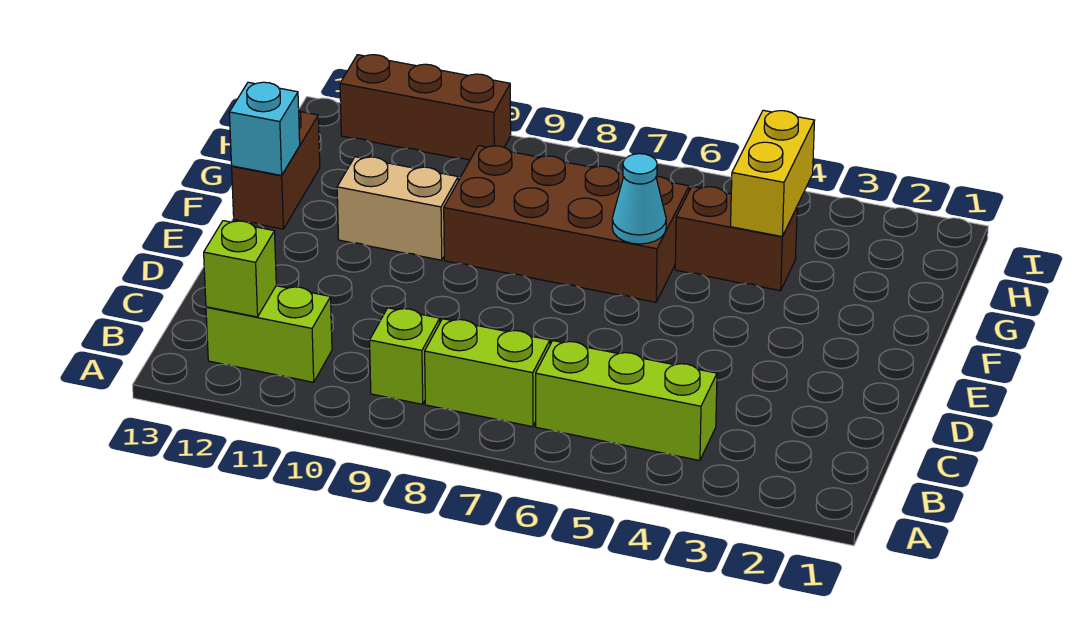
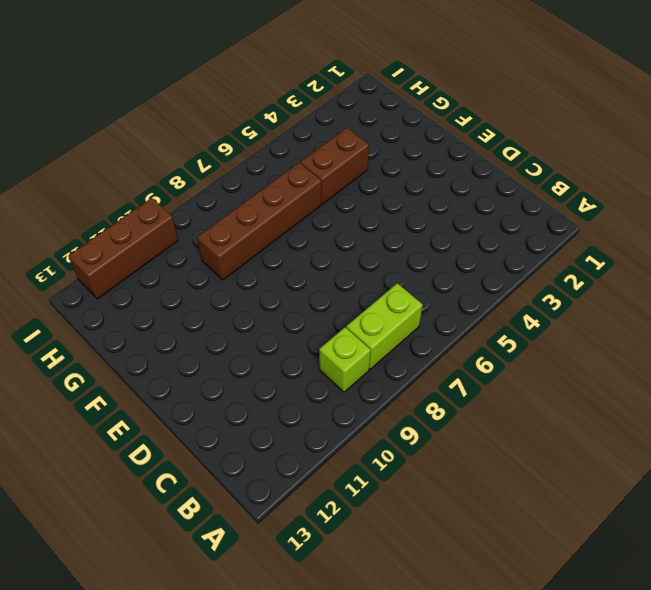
brown 1x4 brick [197,163,321,280] -> brown 2x4 brick [444,146,689,302]
none -> lime 1x3 brick [536,341,717,461]
none -> lime 1x2 brick [206,286,332,382]
none -> tan 1x2 brick [337,157,458,260]

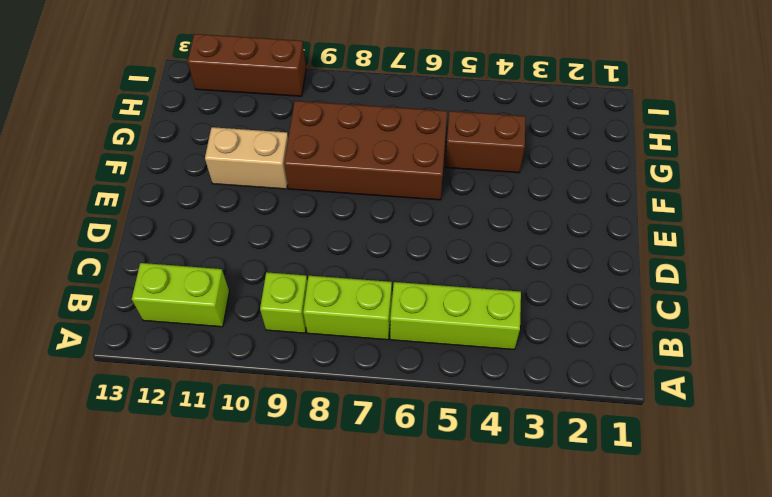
none -> brown 1x2 brick [232,111,320,229]
none -> lime 1x1 brick [204,221,276,317]
none -> cyan 1x1 cone [612,154,666,244]

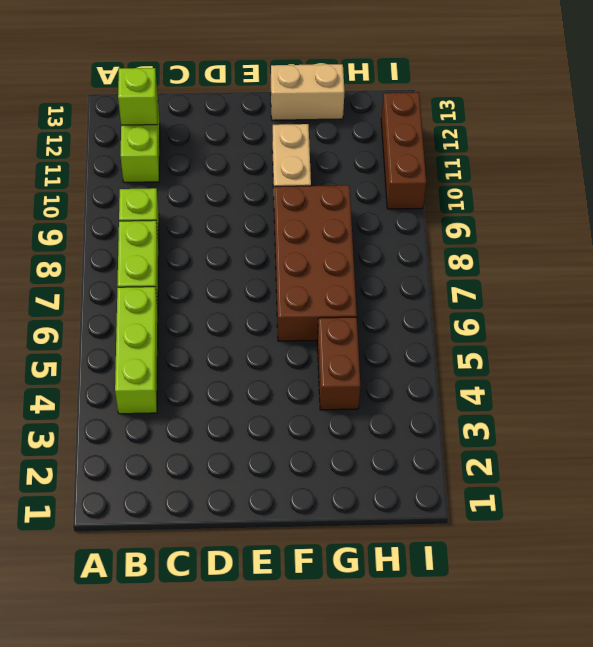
tan 1x2 brick [271,64,345,120] -> brown 1x2 brick [232,111,320,229]
none -> cyan 1x1 cone [612,154,666,244]
none -> cyan 1x1 brick [229,82,300,175]
none -> yellow 1x2 brick [731,110,815,236]

